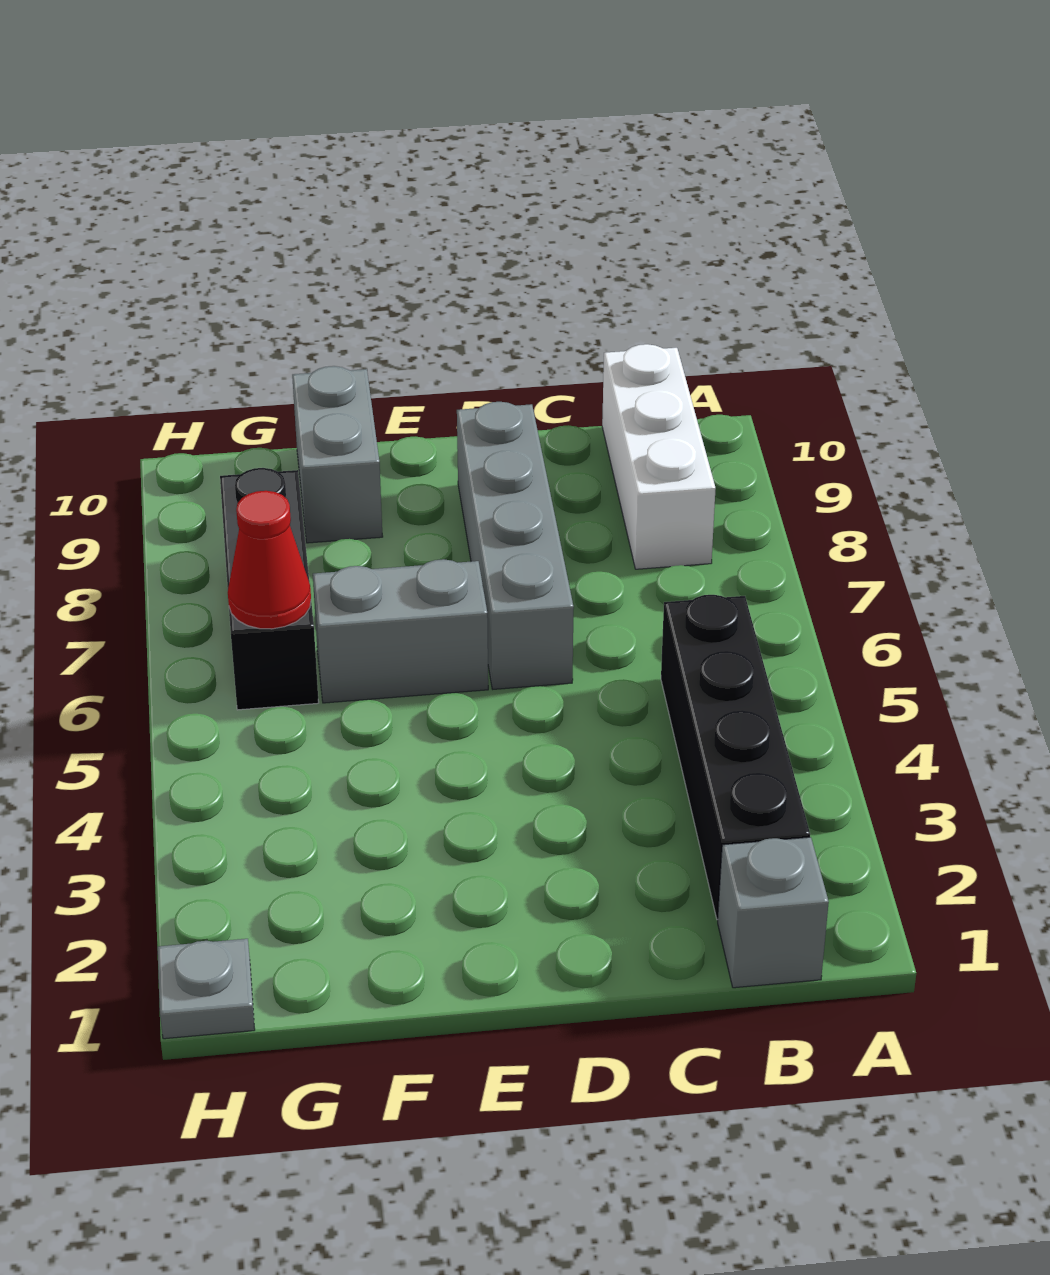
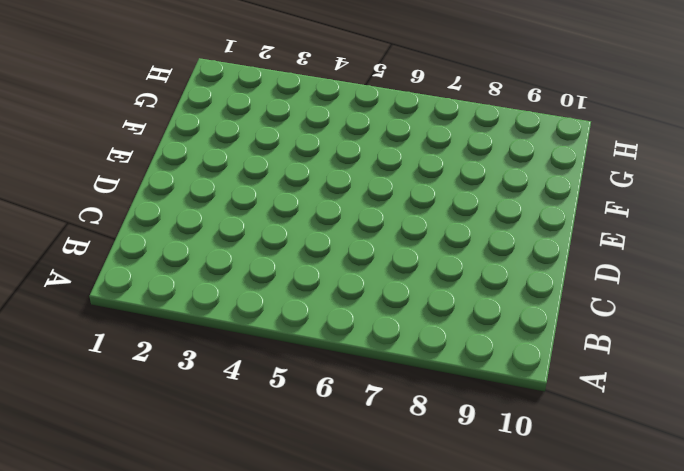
none -> grey 1x1 brick [718,837,829,988]
none -> black 1x4 brick [661,595,810,920]

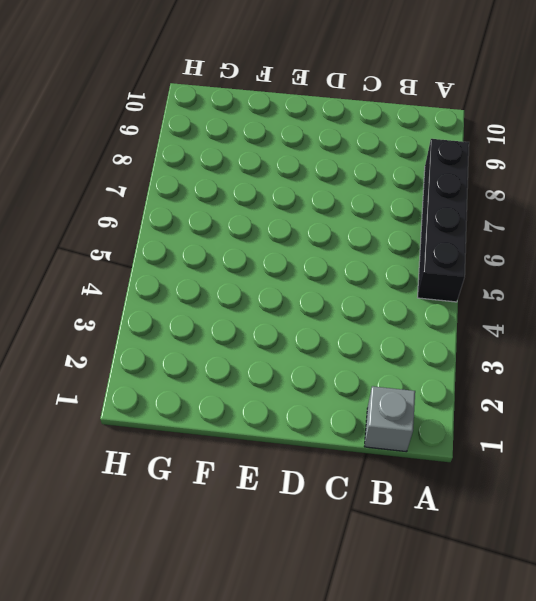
black 1x4 brick [418,139,469,302] -> black 1x4 brick moved to [661,595,810,920]
none -> white 1x3 brick [602,344,716,569]
none -> grey 1x4 brick [457,402,574,689]

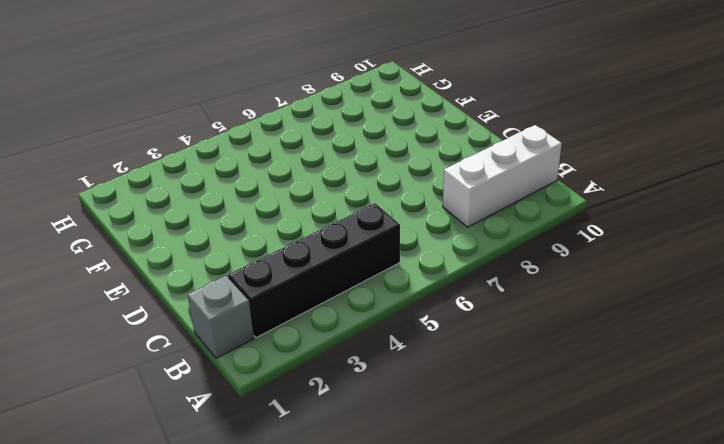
none -> grey 1x4 brick [457,402,574,689]
none -> grey 1x2 brick [313,559,488,703]

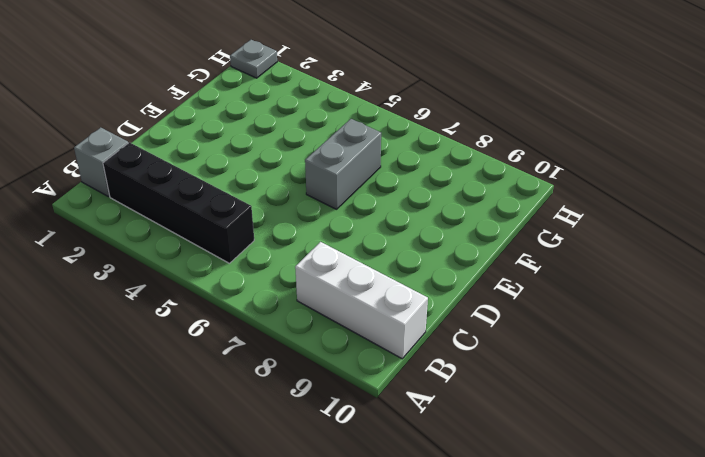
none -> grey 1x4 brick [457,402,574,689]
none -> grey 1x2 brick [292,366,383,543]

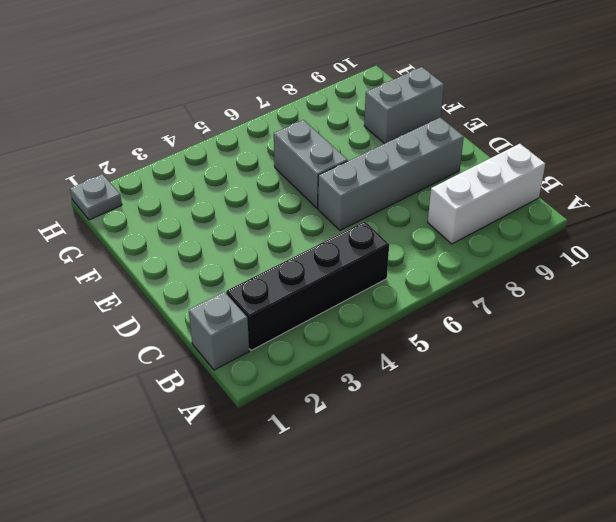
none -> black 1x3 brick [220,468,319,710]
none -> red 1x1 cone [228,491,311,629]

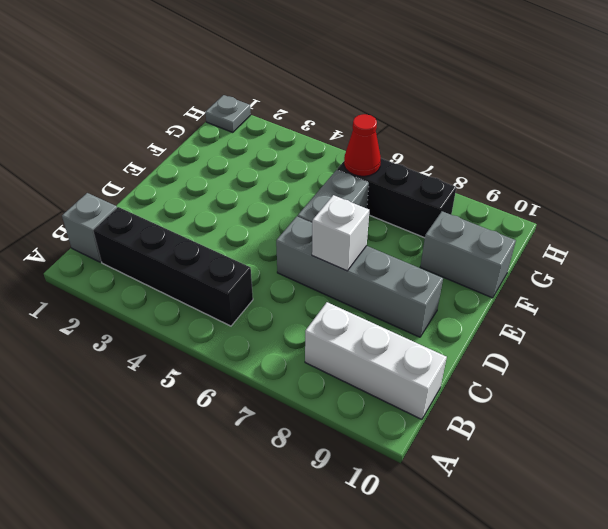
white 1x1 brick [312,195,369,271] -> none

